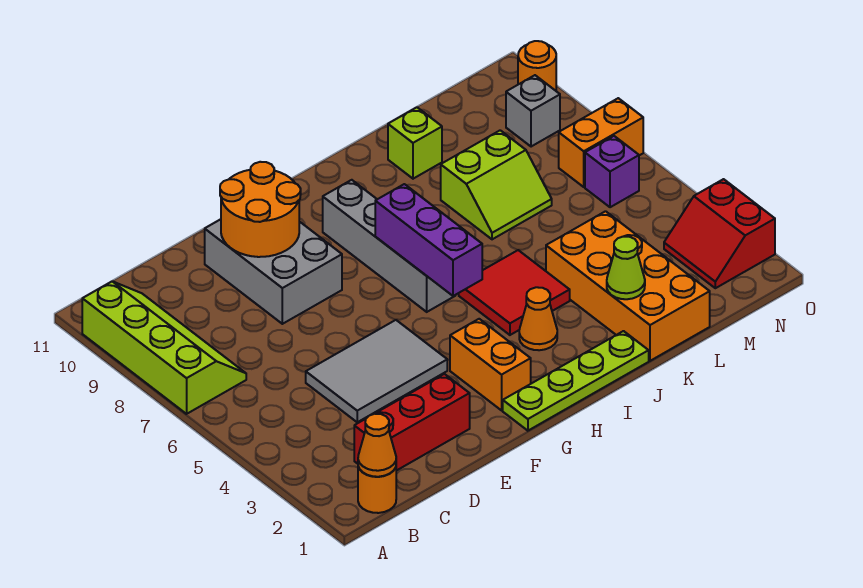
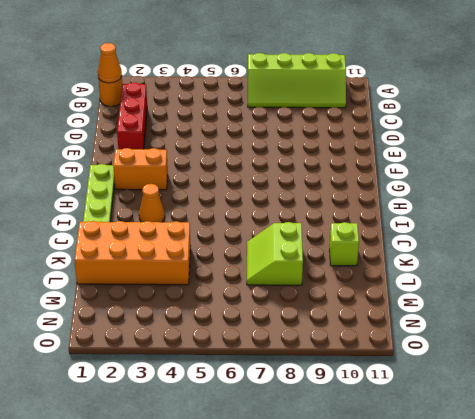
none -> grey 2x3 tile [306,320,447,422]
none -> grey 2x3 brick [205,219,342,324]
none -> grey 1x4 brick [323,180,456,312]

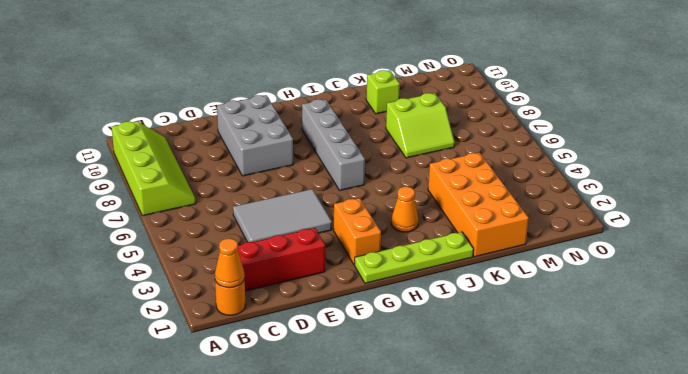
none -> red 2x2 tile [459,250,570,335]
none -> red 2x2 slope [664,179,775,288]
none -> purple 1x1 brick [585,136,639,207]

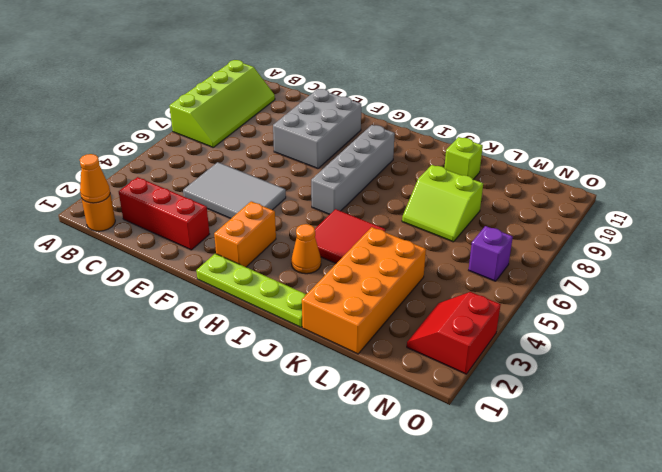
none -> orange 1x2 brick [559,98,643,187]
none -> grey 1x1 brick [506,75,560,147]
none -> orange 1x1 round brick [518,41,556,91]

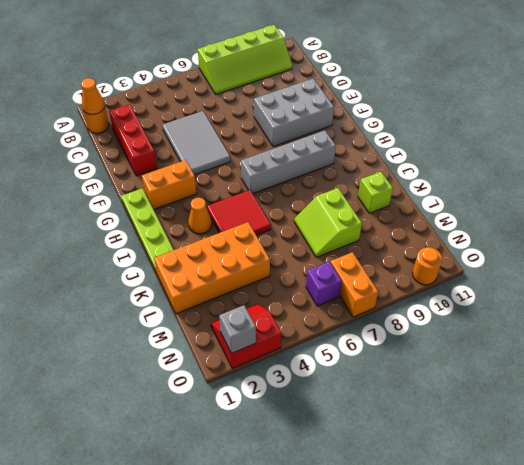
grey 1x1 brick [219,305,256,353] -> grey 1x1 brick moved to [506,75,560,147]
none -> orange 2x2 round brick [220,162,301,257]
none -> purple 1x3 brick [375,184,482,296]
none -> lime 1x1 cone [607,236,645,299]

